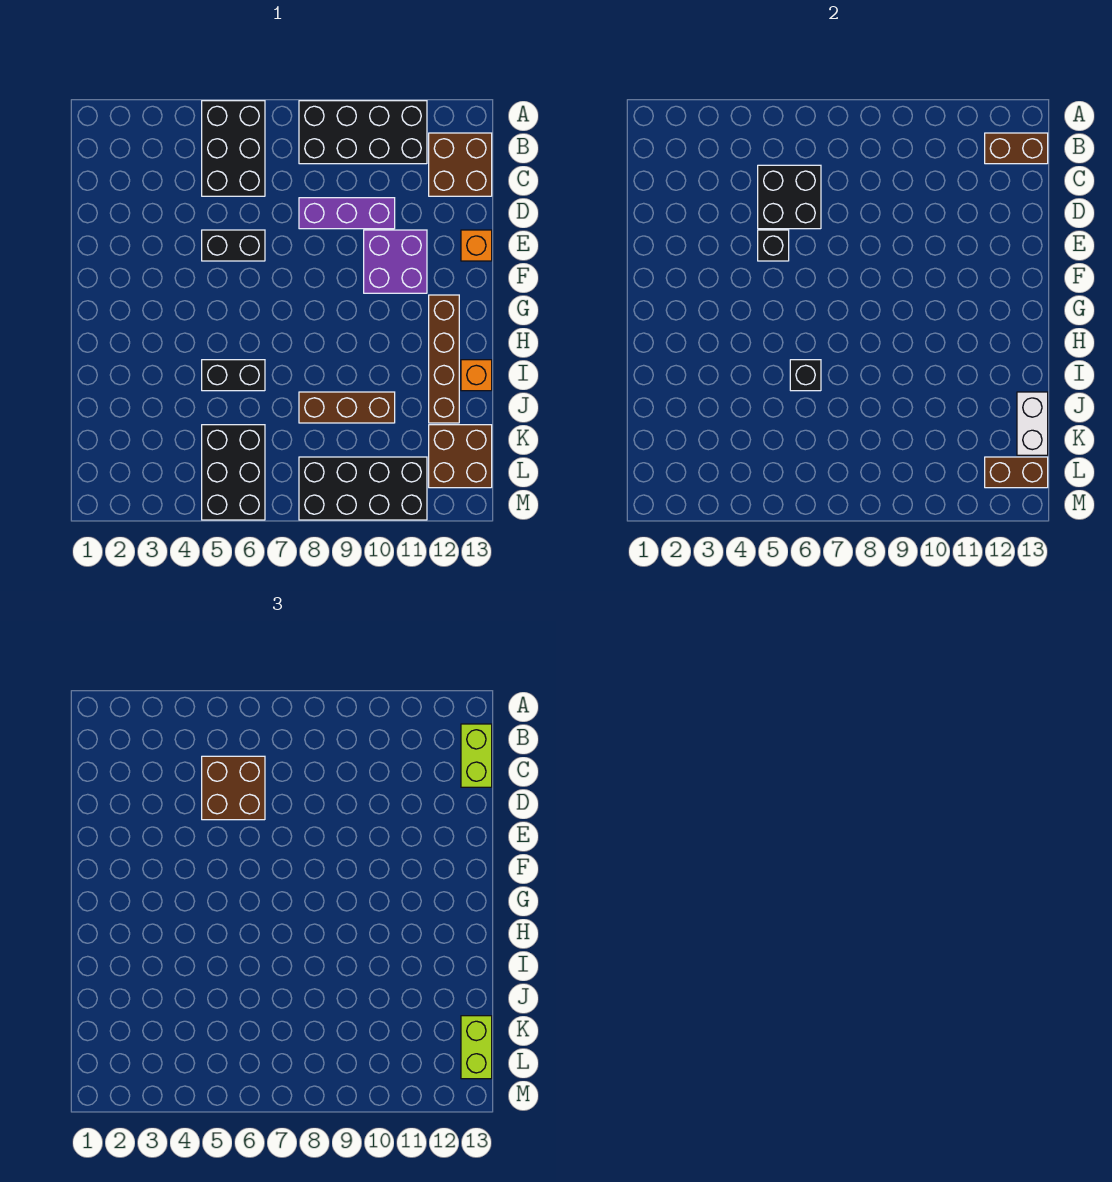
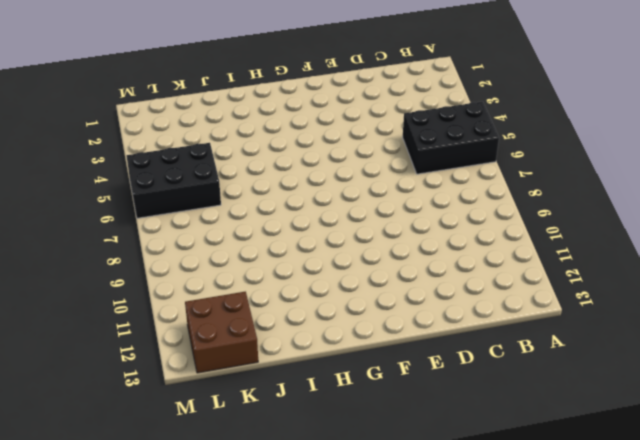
none -> black 2x4 brick [299,101,427,164]
none -> brown 2x2 brick [429,133,492,196]
none -> purple 1x3 brick [299,198,395,229]

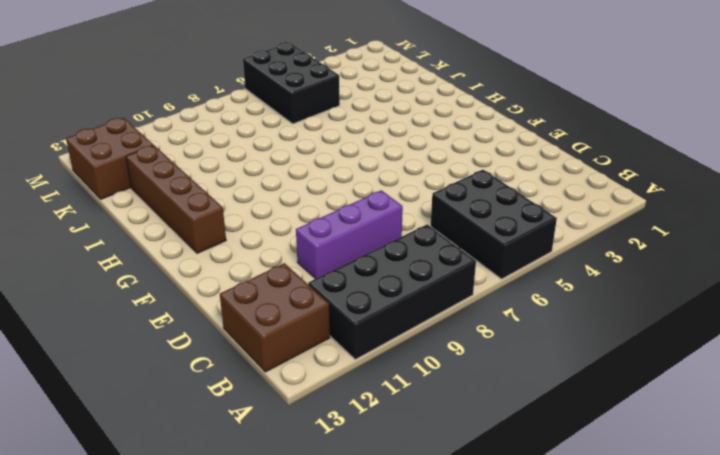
none -> black 1x2 brick [202,230,265,261]
none -> purple 2x2 brick [364,230,427,293]
none -> orange 1x1 brick [461,230,492,261]

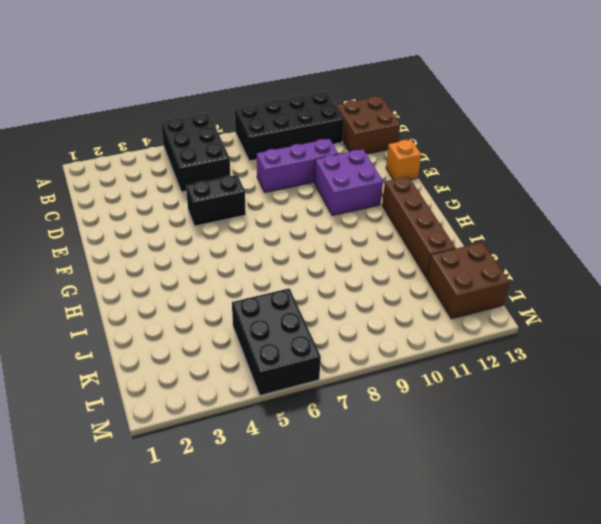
none -> black 1x2 brick [202,360,265,391]
none -> orange 1x1 brick [461,360,492,391]
none -> brown 1x3 brick [299,392,395,423]

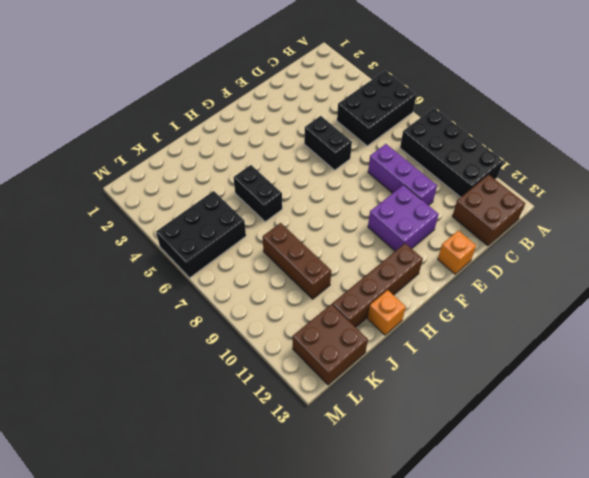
none -> black 2x4 brick [299,457,427,520]
none -> brown 1x2 brick [985,133,1048,164]
none -> black 2x2 brick [758,165,821,229]

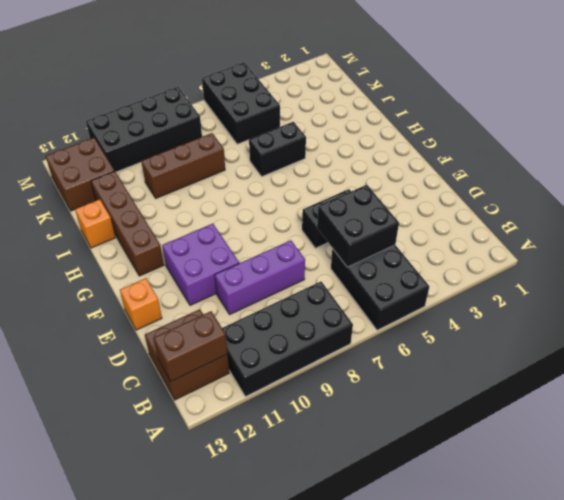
none -> black 1x1 brick [758,230,789,261]
none -> black 1x1 brick [790,360,821,391]
none -> white 1x2 brick [1017,392,1048,455]

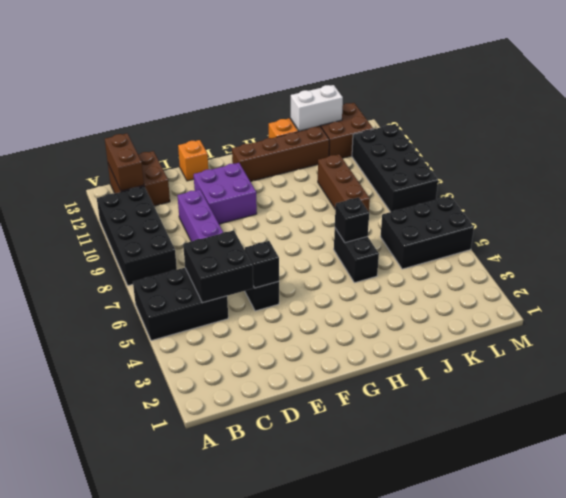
none -> brown 1x2 brick [985,457,1048,488]
none -> lime 1x2 brick [461,724,492,787]
none -> brown 2x2 brick [202,756,265,820]

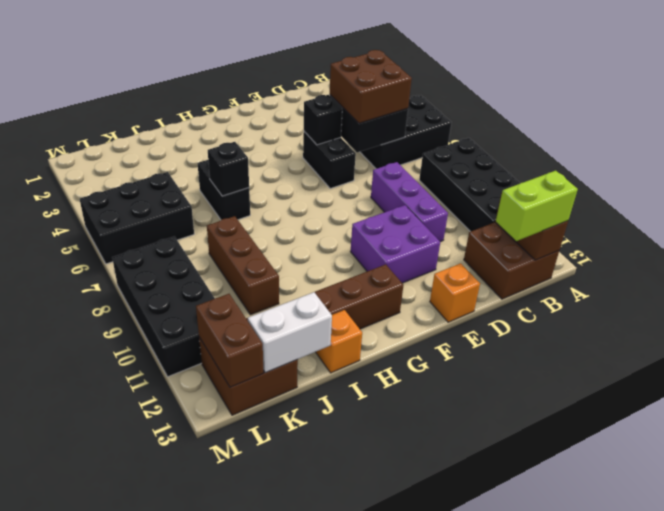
none -> lime 1x2 brick [461,1016,492,1079]

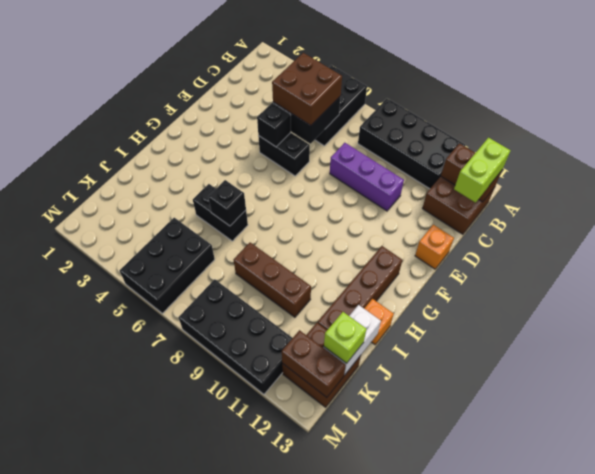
lime 1x1 brick [324,312,366,363] -> lime 1x2 brick [461,1016,492,1079]
none -> purple 2x2 brick [364,230,427,293]

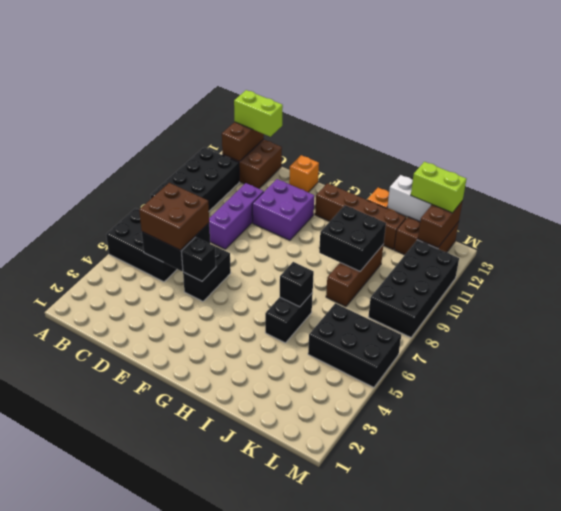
black 2x2 brick [319,205,386,271] -> none

